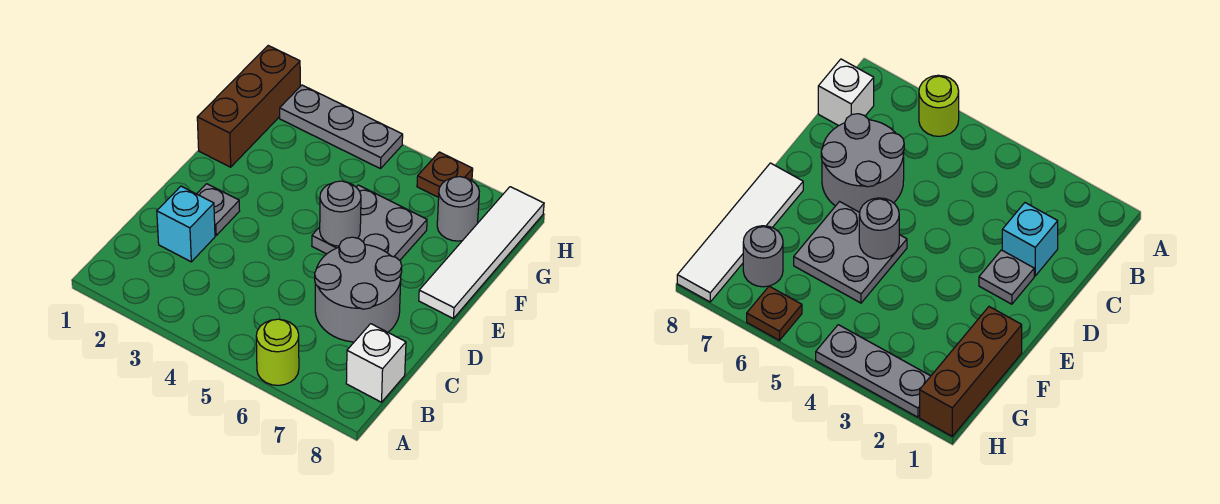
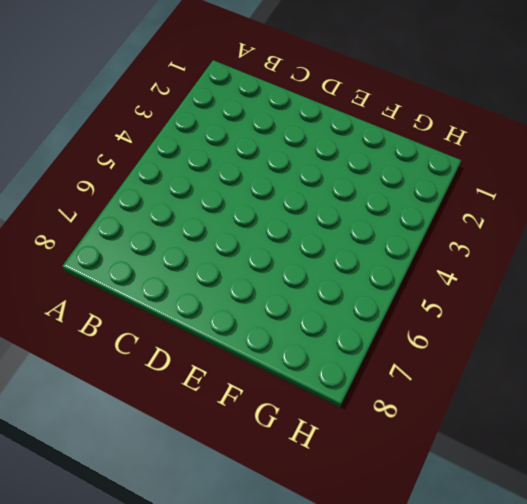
none -> lime 1x1 round brick [256,319,299,385]
none -> white 1x1 brick [346,324,406,402]
none -> cyan 1x1 brick [157,186,215,262]

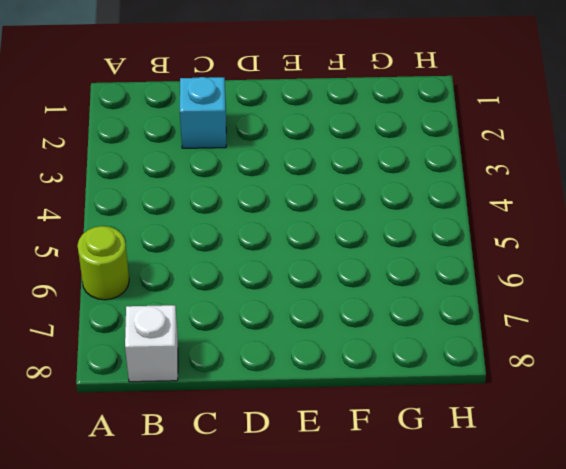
none -> grey 2x2 round brick [315,237,402,342]
none -> grey 1x1 plate [197,184,240,235]
none -> grey 2x2 plate [312,185,427,260]

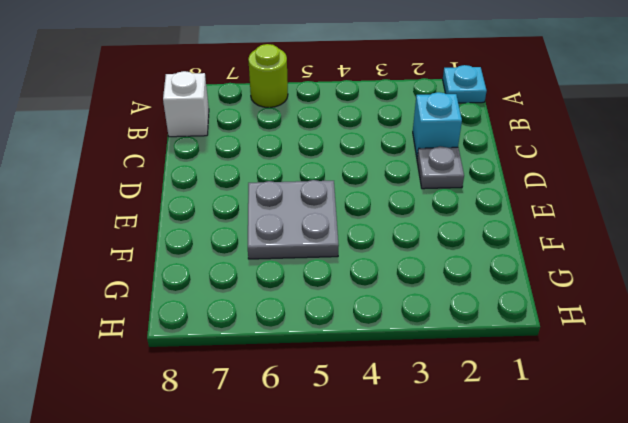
cyan 1x1 plate [443,65,487,103] -> none
none -> grey 2x2 round brick [315,237,402,342]
none -> white 1x4 tile [419,187,544,318]
none -> brown 1x3 brick [197,46,300,167]

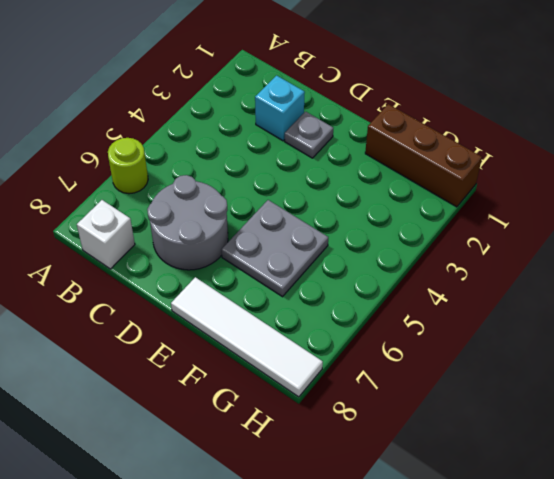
none -> grey 1x1 round brick [437,177,479,241]
none -> grey 1x3 plate [280,85,403,169]
none -> brown 1x1 plate [417,152,473,197]

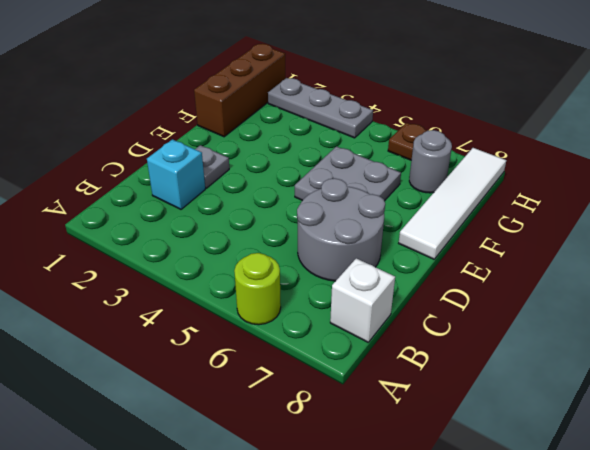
none -> grey 1x1 round brick [320,181,361,246]

